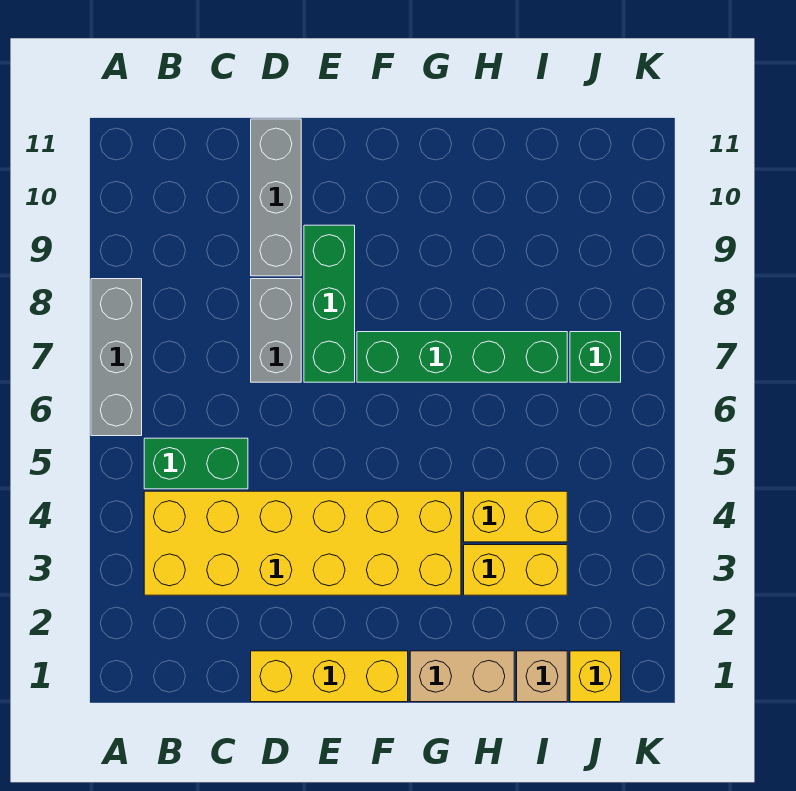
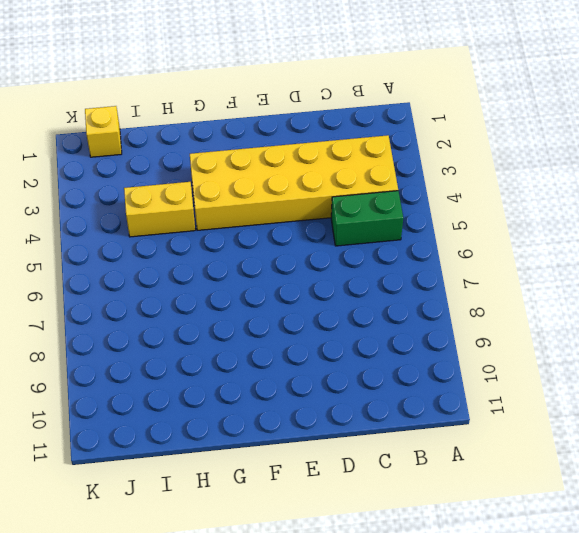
none -> grey 1x3 brick [91,279,142,436]
none -> yellow 1x3 brick [251,651,408,702]
none -> grey 1x2 brick [251,279,301,382]

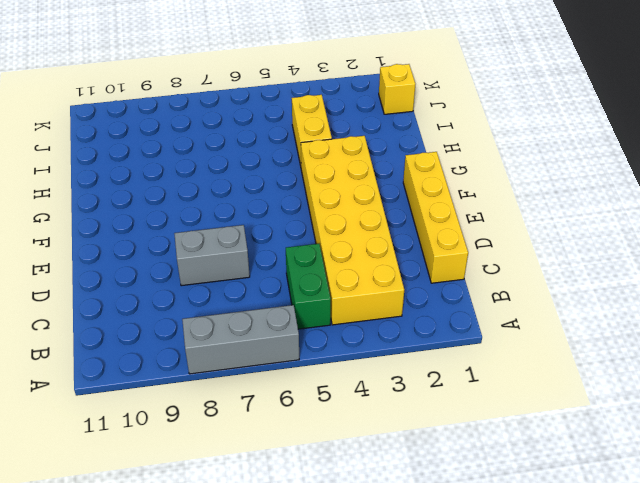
yellow 1x4 brick [403,152,468,283] -> yellow 1x3 brick [251,651,408,702]
none -> grey 1x3 brick [251,119,301,276]
none -> green 1x3 brick [304,225,355,382]
none -> green 1x4 brick [357,332,567,382]

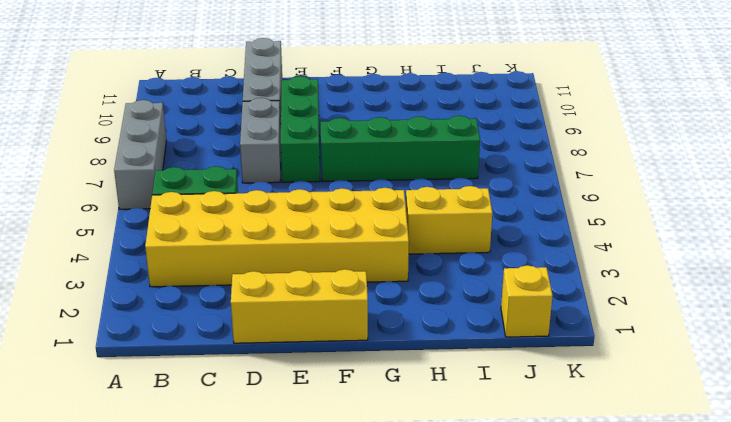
none -> tan 1x2 brick [410,651,514,702]
none -> yellow 1x2 brick [464,545,567,595]
none -> tan 1x1 brick [517,651,567,702]

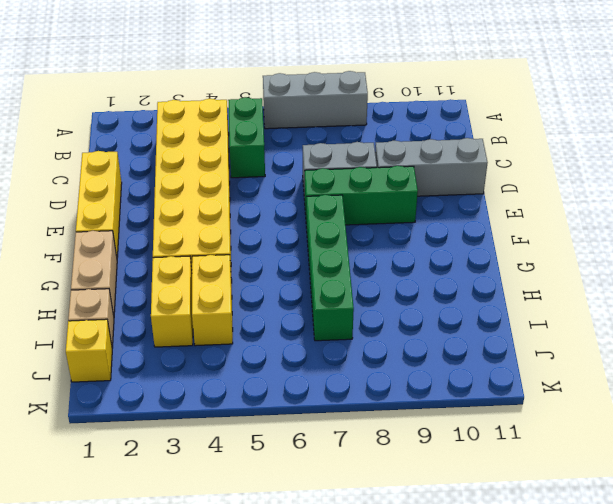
none -> green 1x1 brick [570,332,621,382]

